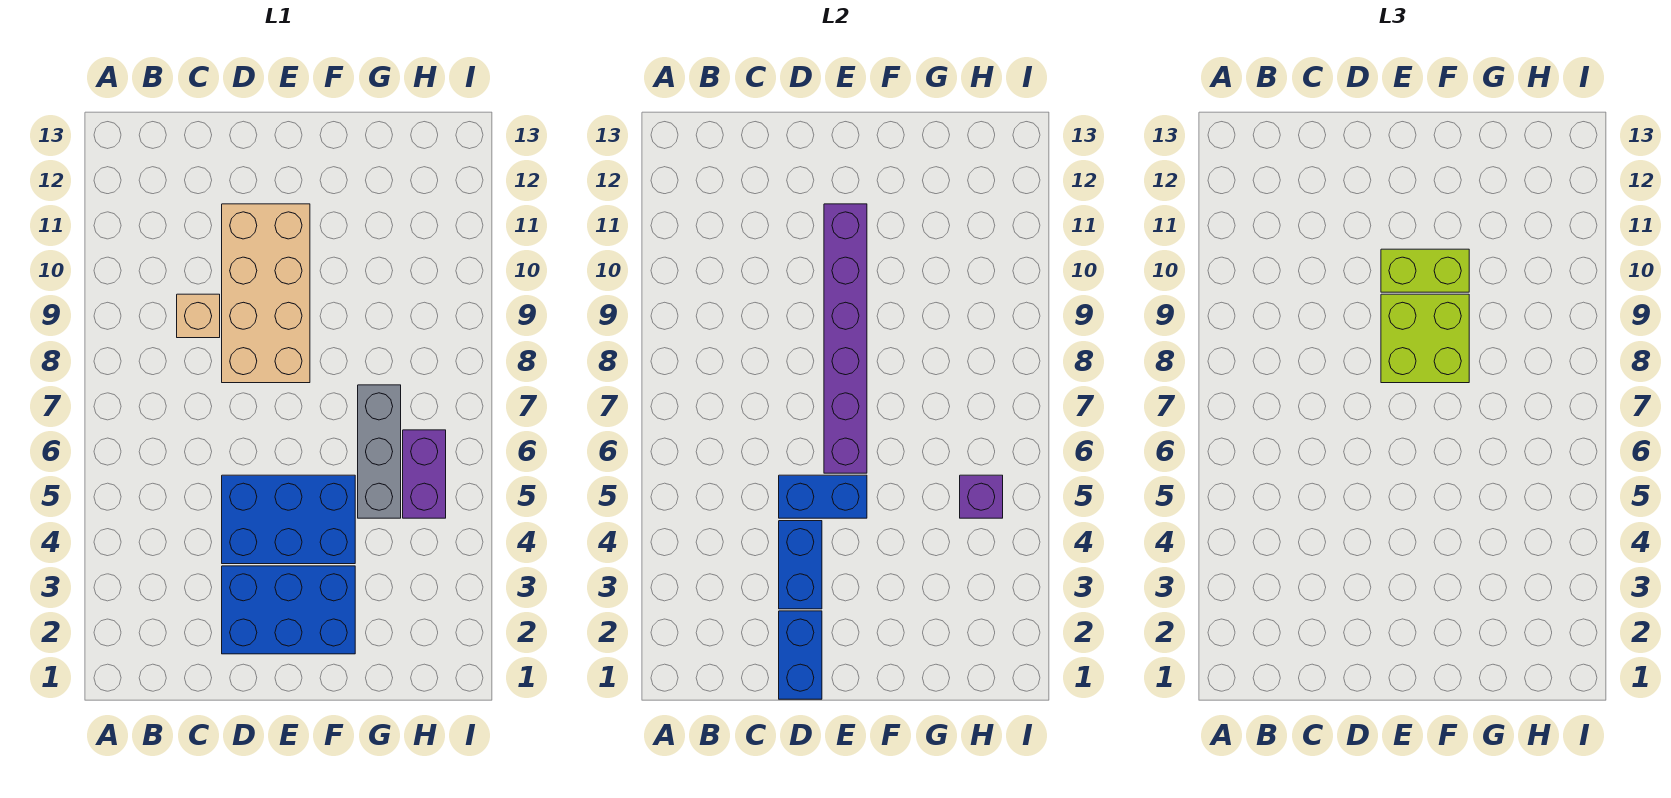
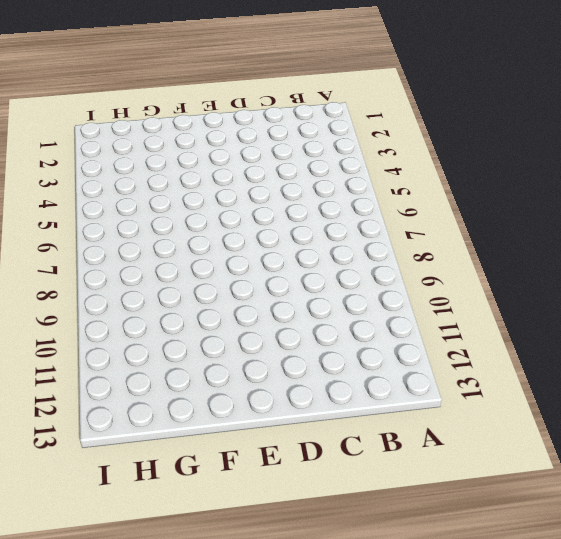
none -> tan 1x1 brick [177,294,220,338]
none -> blue 2x3 brick [222,566,355,654]
none -> blue 2x3 brick [222,475,355,564]

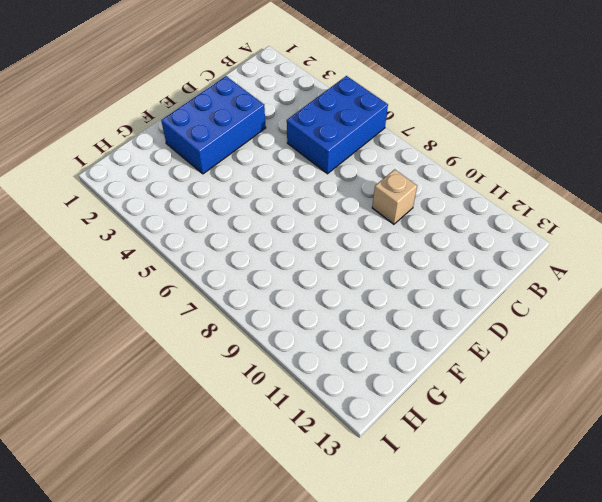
blue 2x3 brick [287,76,388,174] -> blue 2x3 brick moved to [222,475,355,564]
none -> tan 2x4 brick [222,204,310,383]
none -> grey 1x3 brick [358,385,401,518]
none -> purple 1x2 brick [403,430,446,518]

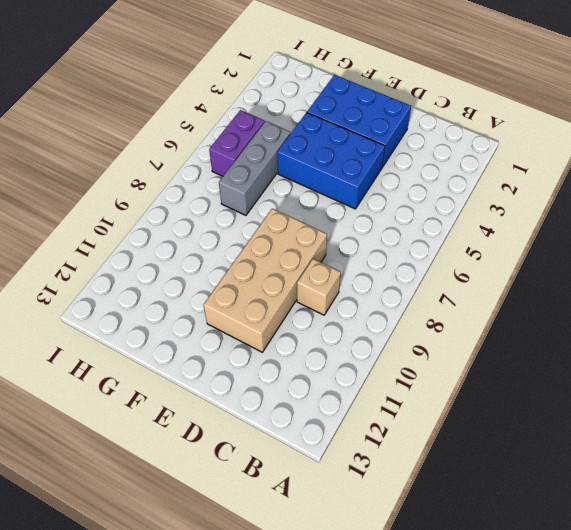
none -> blue 1x2 brick [779,611,822,699]
none -> blue 1x2 brick [779,521,822,609]
none -> blue 1x2 brick [779,475,867,518]

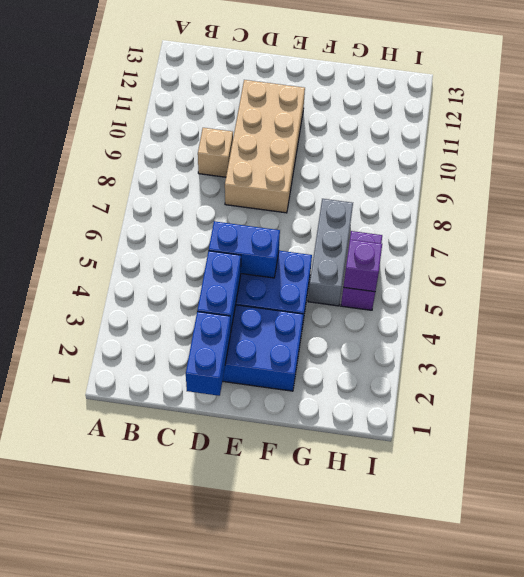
none -> purple 1x6 brick [824,204,867,473]
none -> lime 2x2 brick [1381,294,1469,383]
none -> lime 1x2 brick [1381,249,1469,292]

